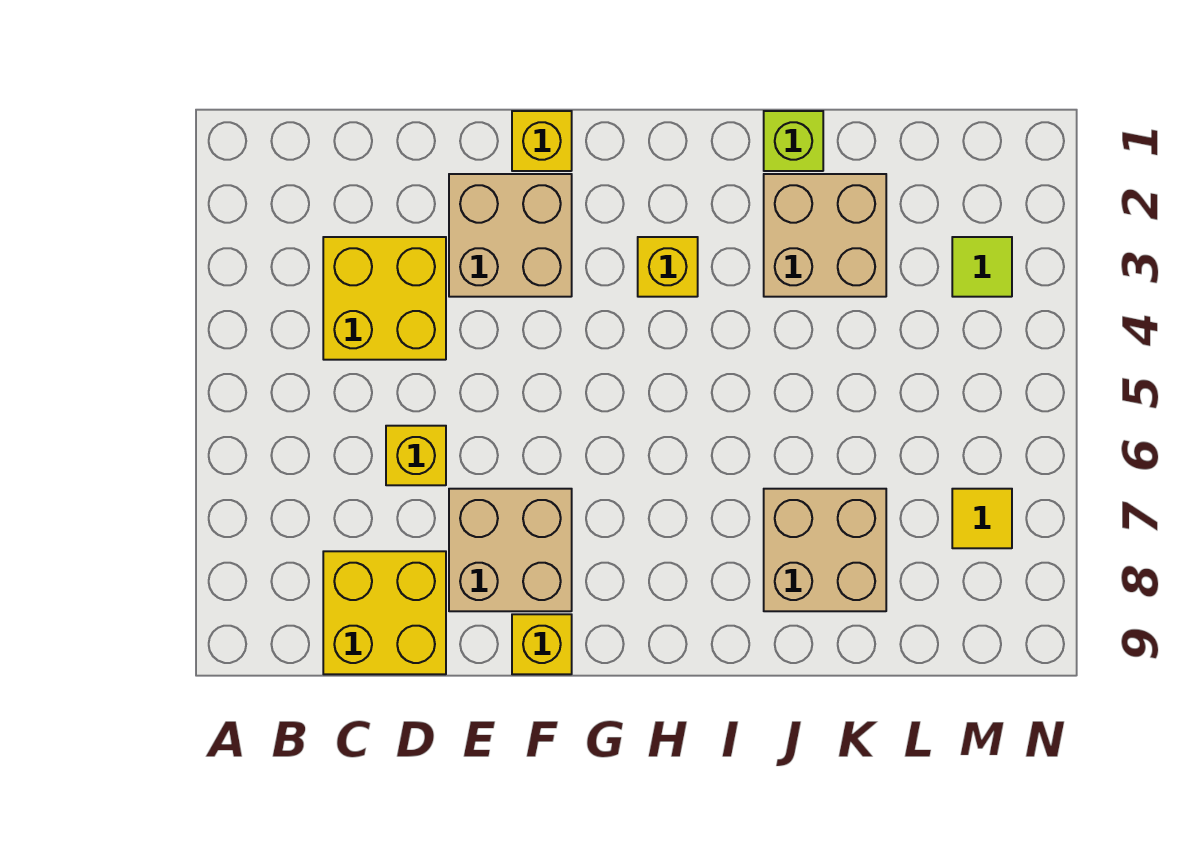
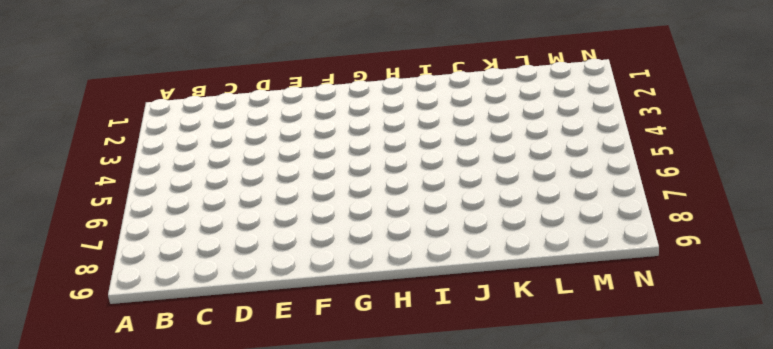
none -> yellow 2x2 brick [323,237,446,360]
none -> yellow 2x2 brick [323,551,446,674]
none -> yellow 1x1 brick [386,426,446,485]

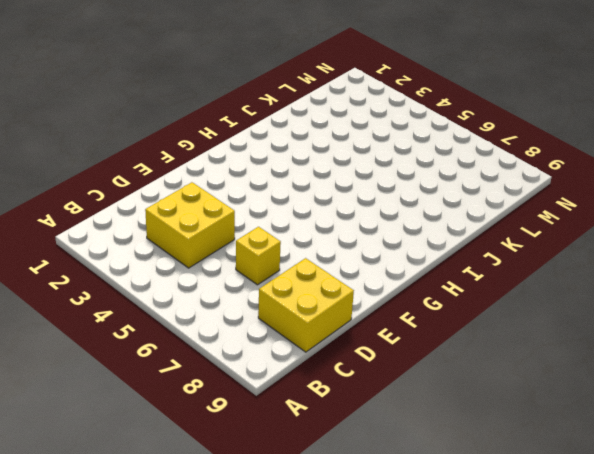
none -> tan 2x2 brick [449,174,572,297]
none -> tan 2x2 brick [449,489,572,611]
none -> yellow 1x1 brick [512,111,572,171]

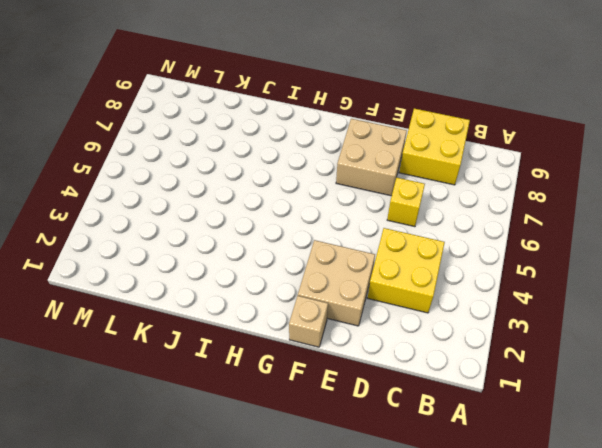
tan 1x1 brick [289,296,328,347] -> yellow 1x1 brick [512,111,572,171]
none -> yellow 1x1 brick [512,614,572,674]
none -> yellow 1x1 brick [638,237,698,297]
none -> lime 1x1 brick [764,111,823,171]

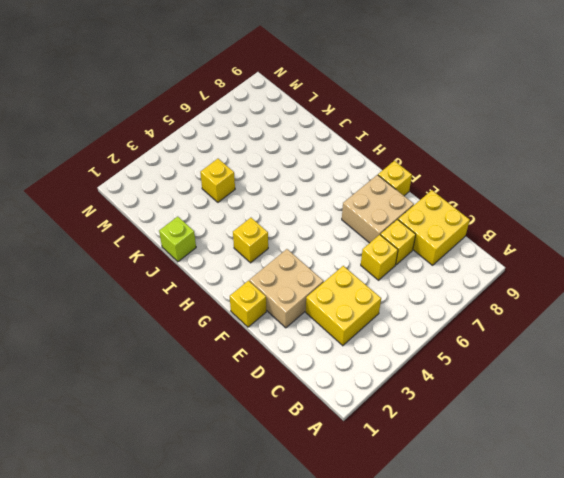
yellow 1x1 brick [380,220,416,265] -> none
yellow 1x1 brick [200,159,235,202] -> none
none -> tan 2x2 brick [764,174,886,297]
none -> tan 2x2 brick [764,489,886,611]
none -> lime 1x1 tile [952,237,1012,297]

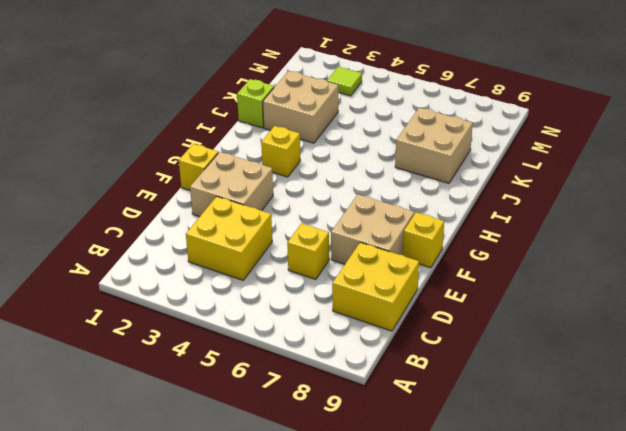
none -> yellow 1x1 tile [952,489,1012,548]

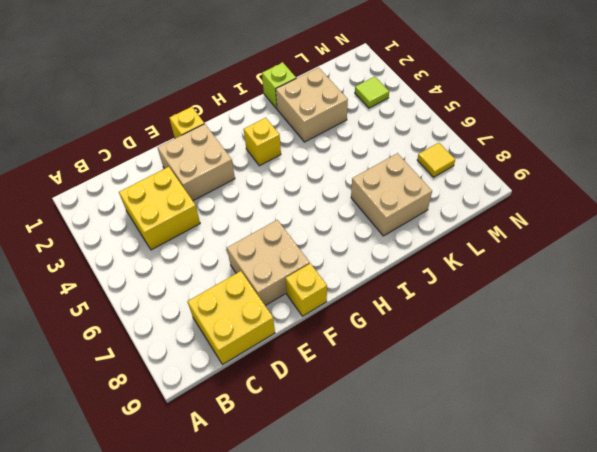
none -> yellow 1x1 brick [386,426,446,485]

